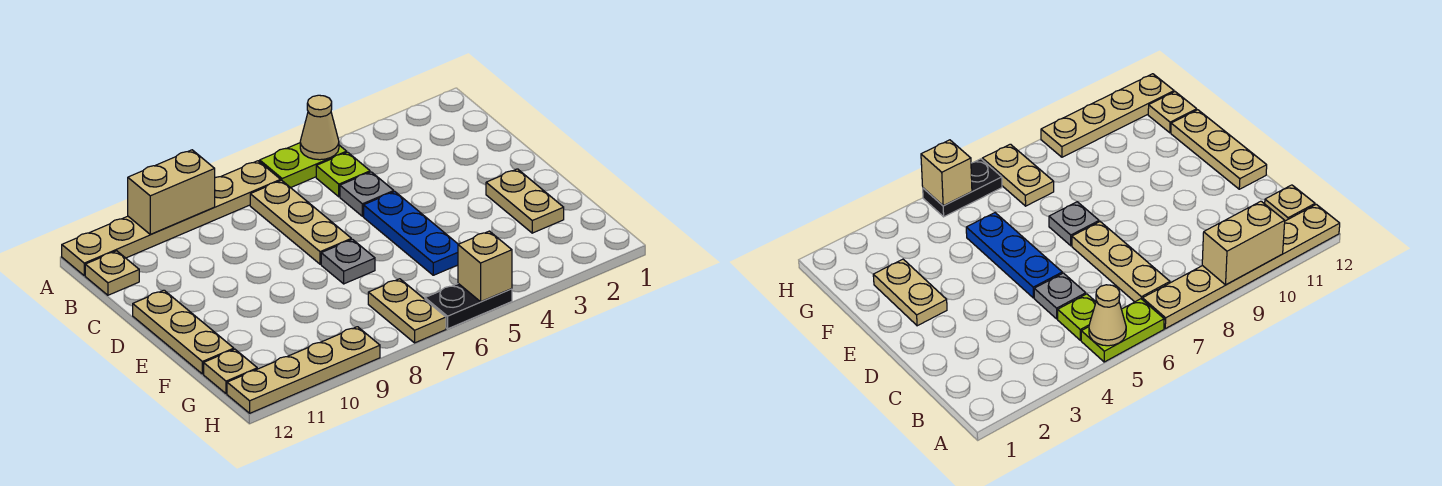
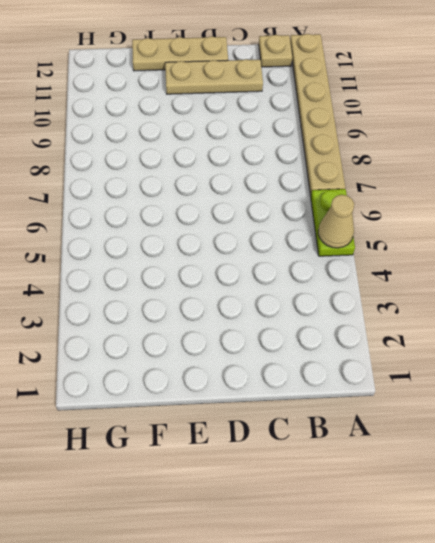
tan 1x3 plate [165,59,263,94] -> tan 1x3 plate moved to [250,180,351,264]
none -> lime 1x1 plate [316,152,370,197]
none -> grey 1x1 plate [340,172,394,216]
none -> blue 1x3 plate [364,192,458,275]

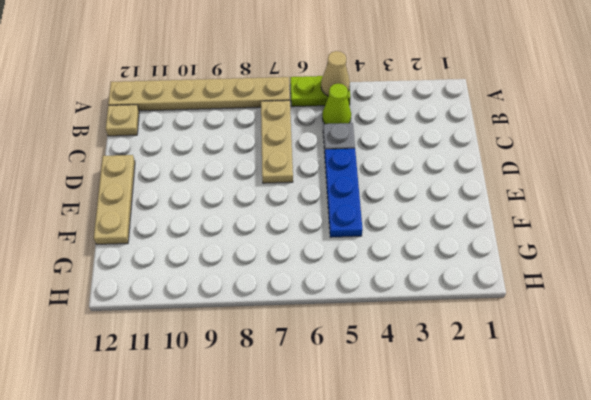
lime 1x1 cone [322,84,351,124] -> lime 1x1 plate [316,152,370,197]
none -> tan 1x2 plate [486,169,564,233]
none -> grey 1x1 plate [321,239,375,284]
none -> tan 1x2 plate [368,279,446,343]

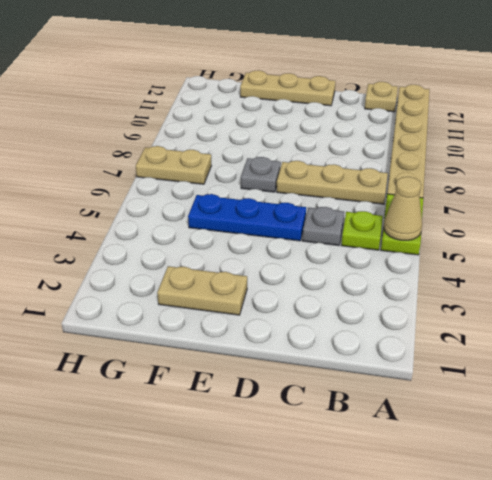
none -> tan 1x1 plate [204,349,257,394]
none -> black 1x2 plate [425,284,512,329]
none -> tan 1x4 plate [227,327,380,413]

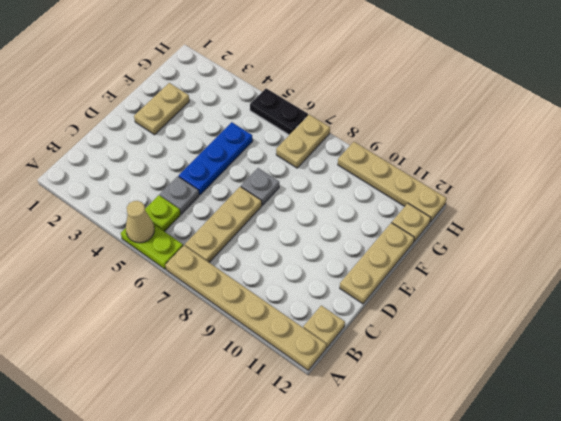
none -> tan 1x2 brick [128,150,215,235]
none -> tan 1x1 brick [458,231,512,302]

